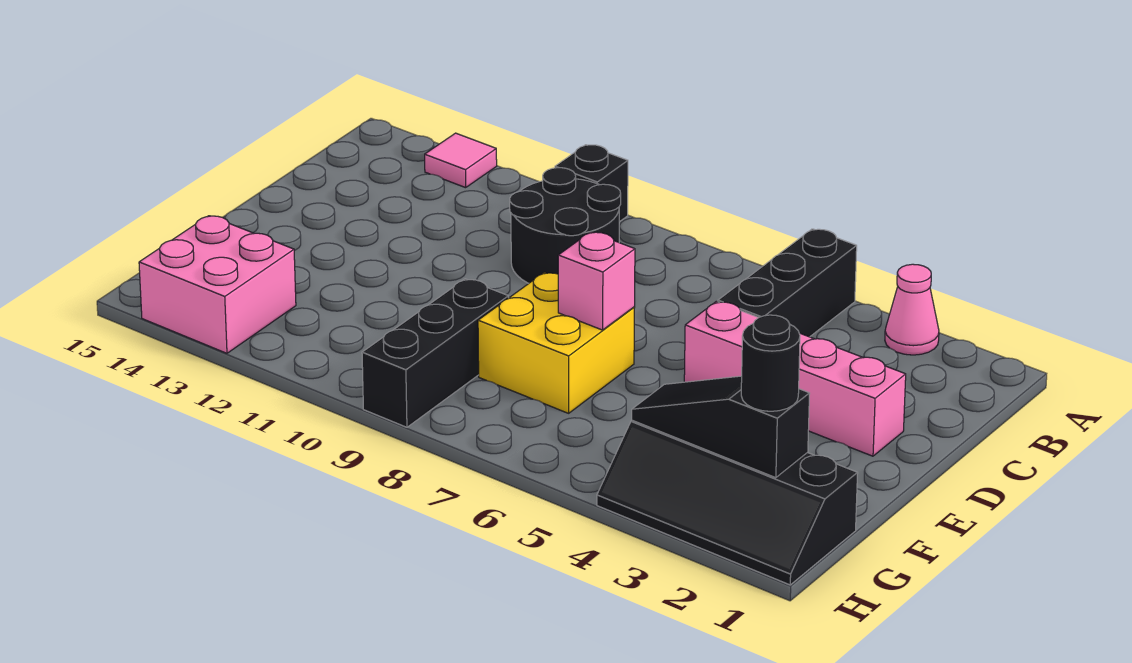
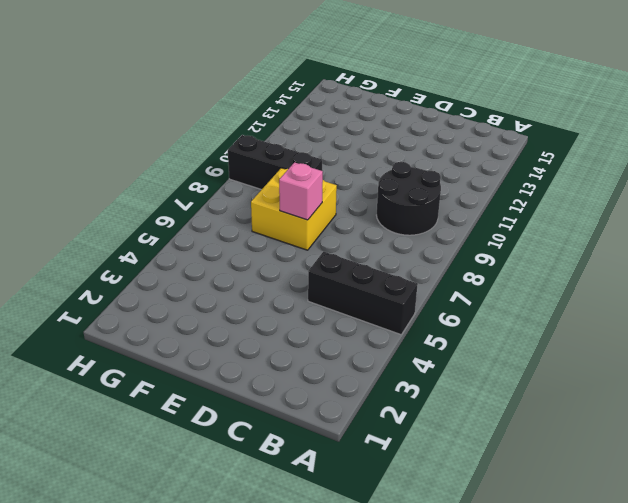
none -> pink 1x1 cone [885,264,939,355]
none -> black 1x1 brick [555,145,628,222]
none -> pink 1x1 tile [425,133,497,188]

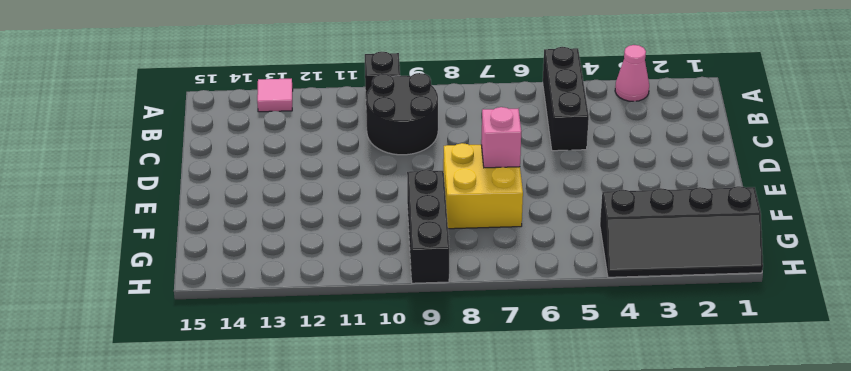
none -> pink 1x4 brick [684,301,906,456]
none -> pink 2x2 brick [139,216,296,353]
none -> black 1x3 slope [632,376,810,478]

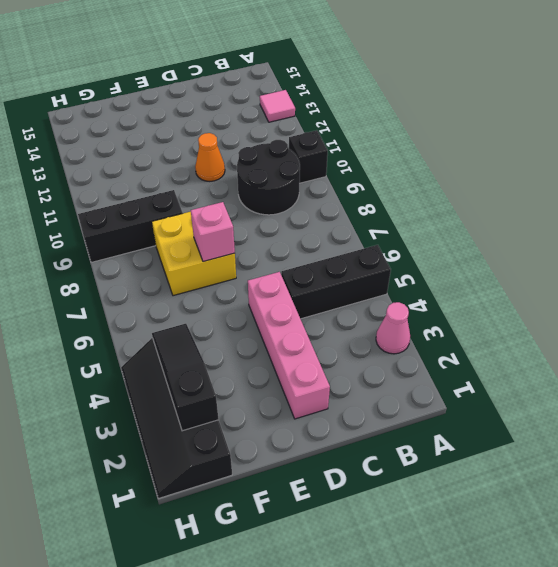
orange 1x1 cone [195,133,225,181] -> none
none -> pink 2x2 brick [139,216,296,353]
none -> black 1x1 round brick [741,315,800,411]

